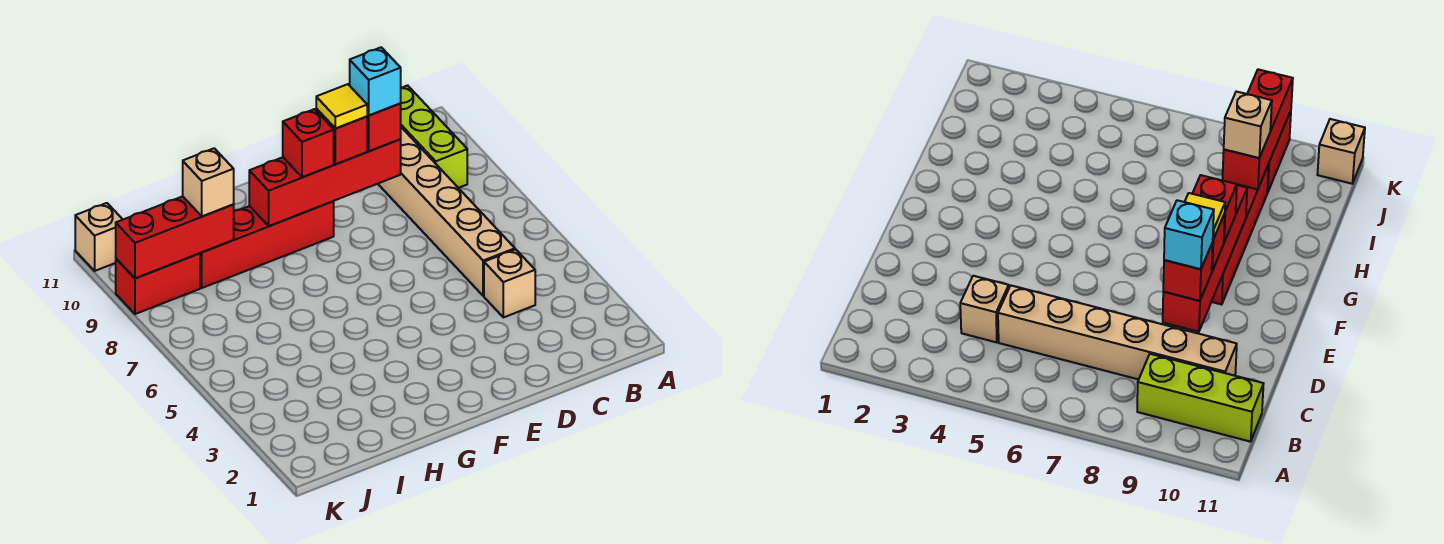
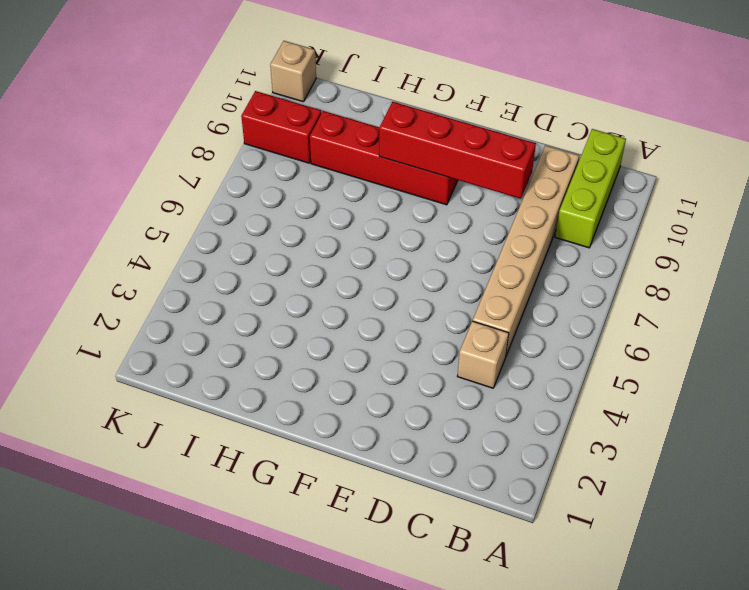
none -> red 1x3 brick [116,196,234,278]
none -> red 1x1 brick [367,104,401,151]
none -> red 1x1 brick [316,109,367,164]

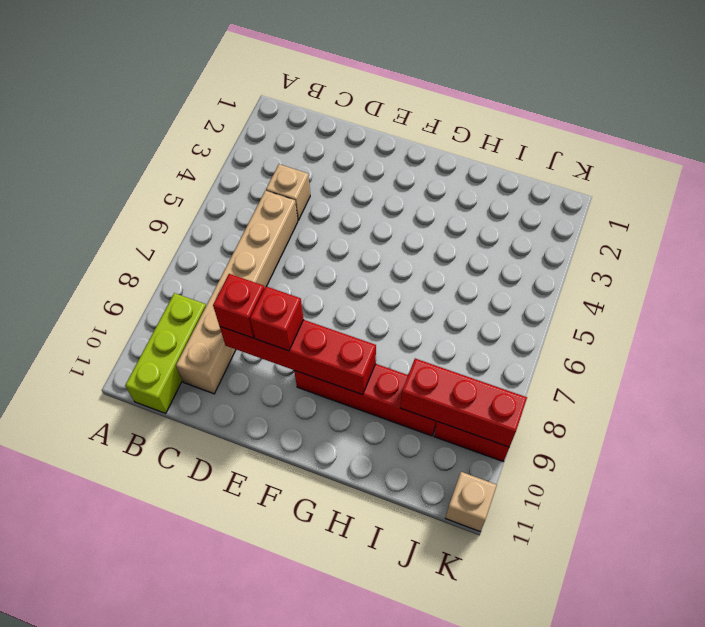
none -> red 1x1 brick [283,109,334,177]
none -> tan 1x1 brick [183,148,234,216]
none -> cyan 1x1 brick [350,47,401,115]

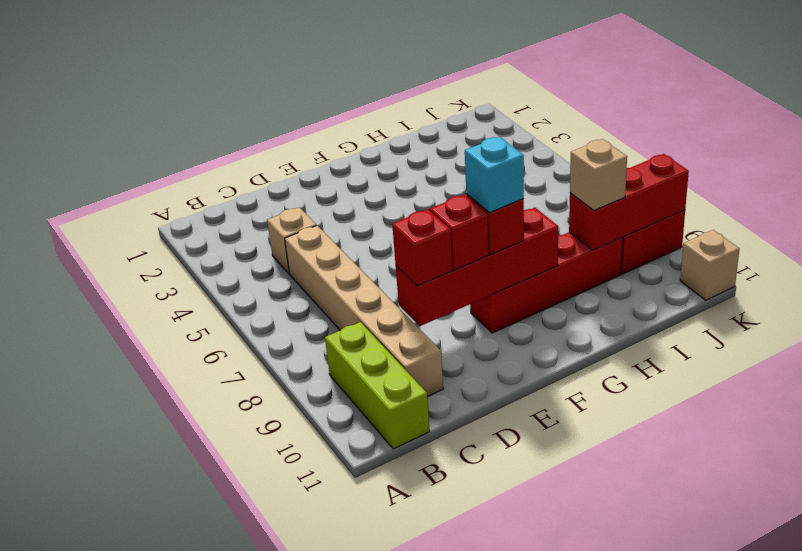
cyan 1x1 brick [465,137,524,213] -> cyan 1x1 brick moved to [350,47,401,115]
none -> yellow 1x1 tile [316,84,367,129]

